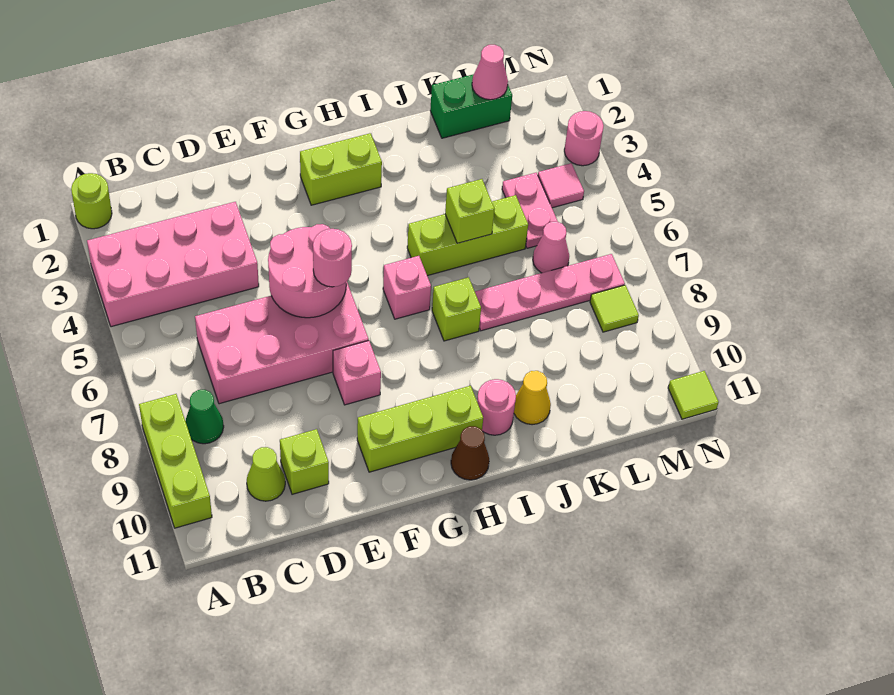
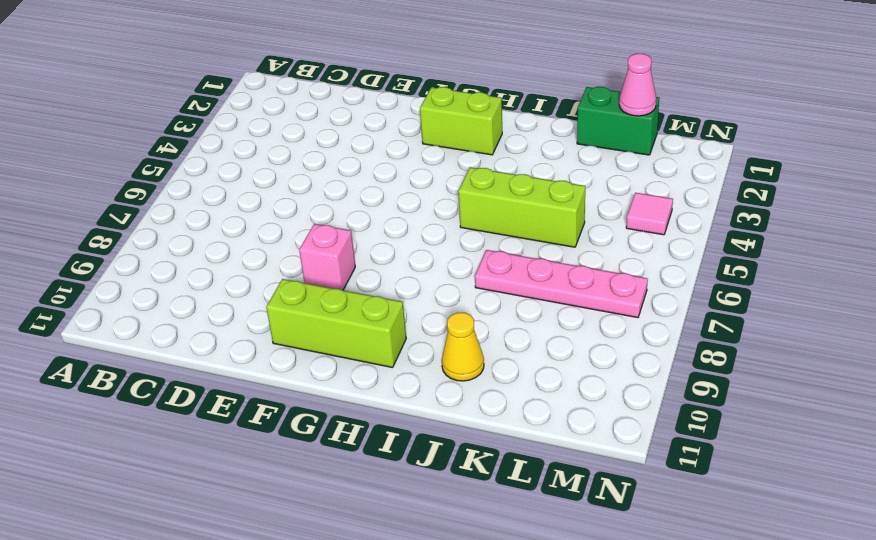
none -> lime 1x1 round brick [71,173,112,229]
none -> pink 2x4 brick [87,202,259,327]
none -> lime 1x3 brick [139,394,212,528]

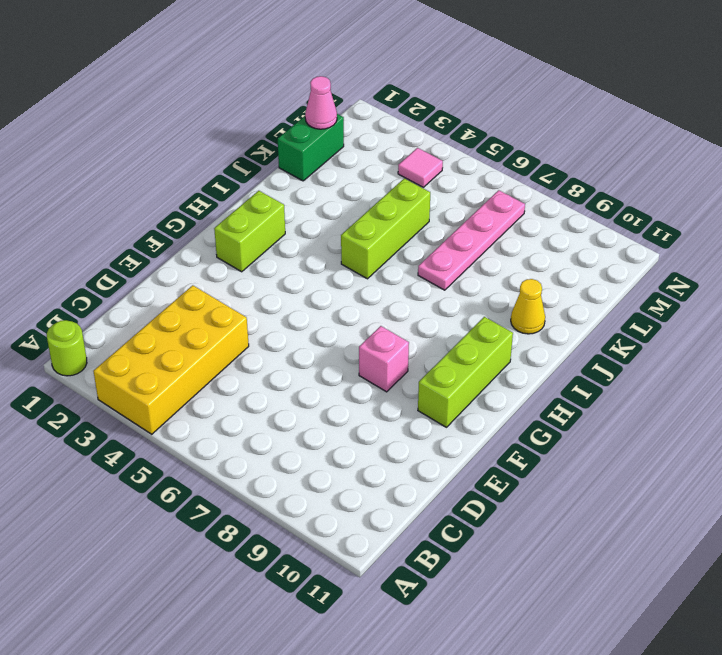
yellow 2x4 brick [93,285,249,434] -> pink 2x4 brick [87,202,259,327]
none -> lime 1x3 brick [139,394,212,528]
none -> green 1x1 cone [185,390,224,444]
none -> pink 2x4 brick [195,281,369,404]

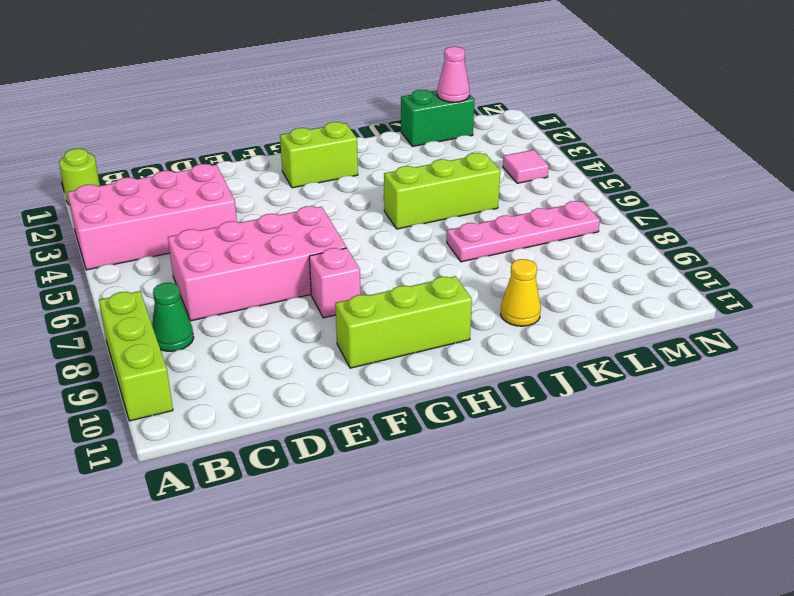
none -> lime 1x1 cone [247,447,285,501]
none -> lime 1x1 brick [280,429,329,494]
none -> pink 1x1 brick [383,256,431,319]

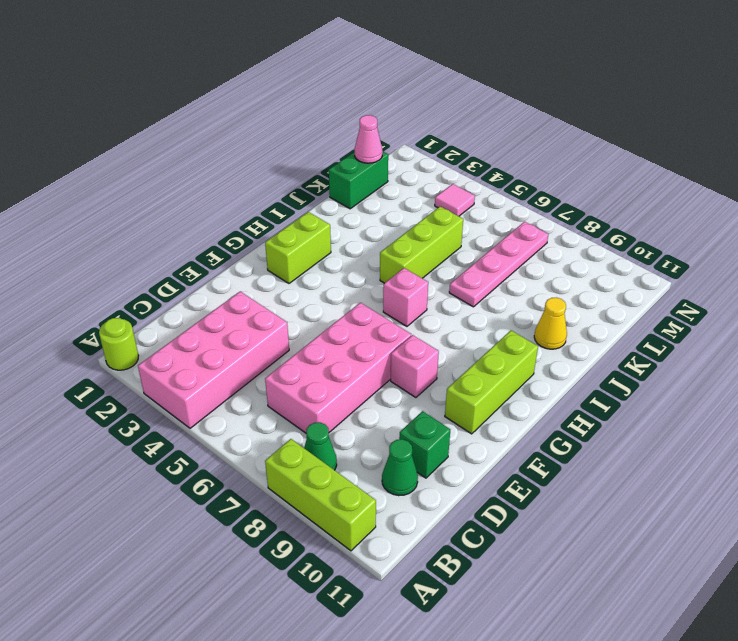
green 1x1 cone [382,439,418,496] -> lime 1x1 cone [247,447,285,501]
green 1x1 brick [399,411,450,478] -> lime 1x1 brick [280,429,329,494]
none -> brown 1x1 cone [451,426,489,480]
none -> lime 1x1 brick [432,277,481,341]
none -> pink 1x1 round brick [477,379,516,435]

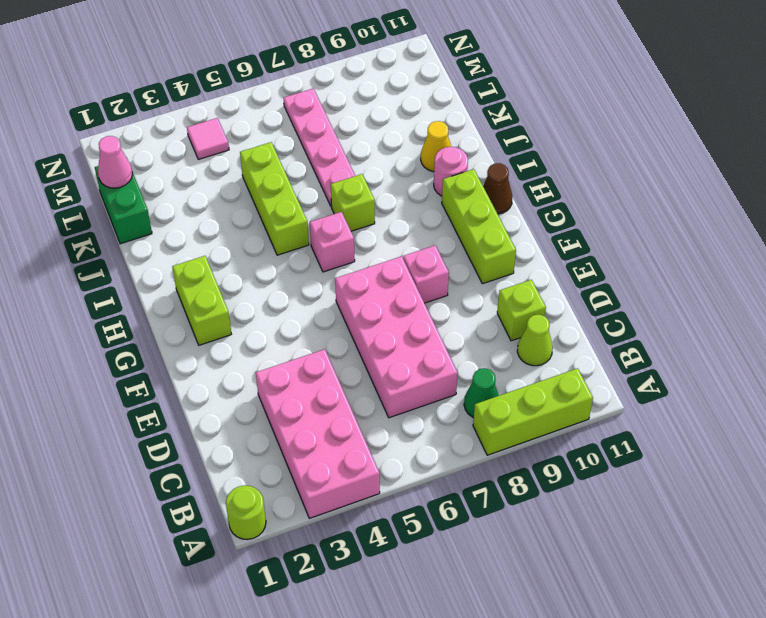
none -> pink 1x2 plate [502,173,558,248]
none -> pink 1x1 cone [533,222,569,273]
none -> lime 1x1 tile [590,285,639,332]

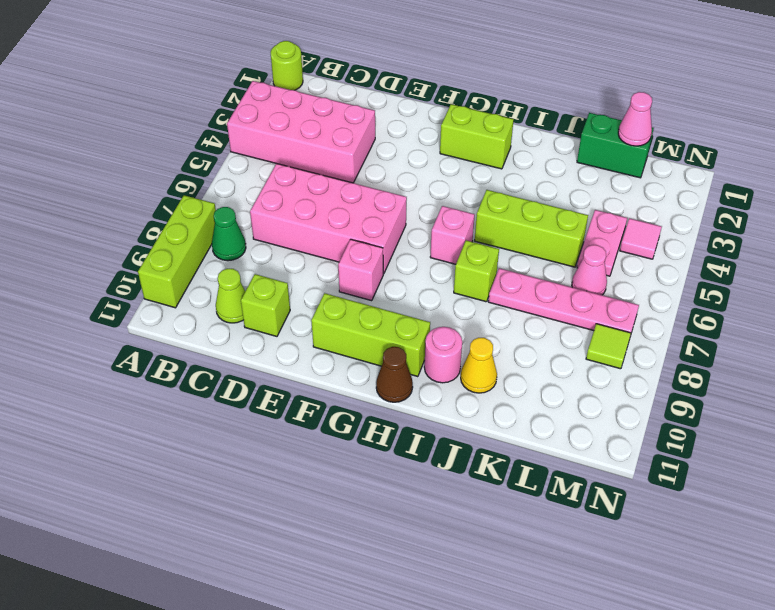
none -> pink 1x1 round brick [564,111,604,166]
none -> lime 1x1 tile [668,371,719,419]
none -> pink 2x2 round brick [268,224,346,318]

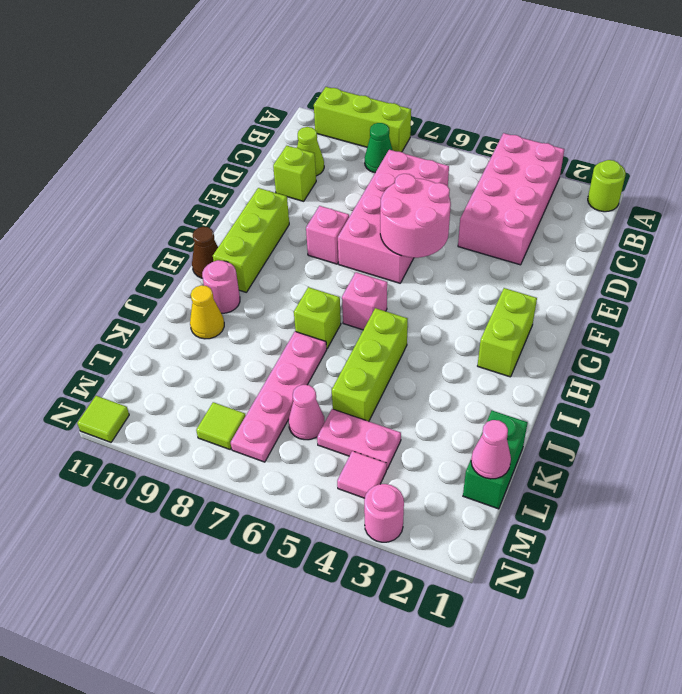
none -> lime 1x1 brick [445,179,495,243]
none -> pink 1x1 round brick [313,229,352,287]

